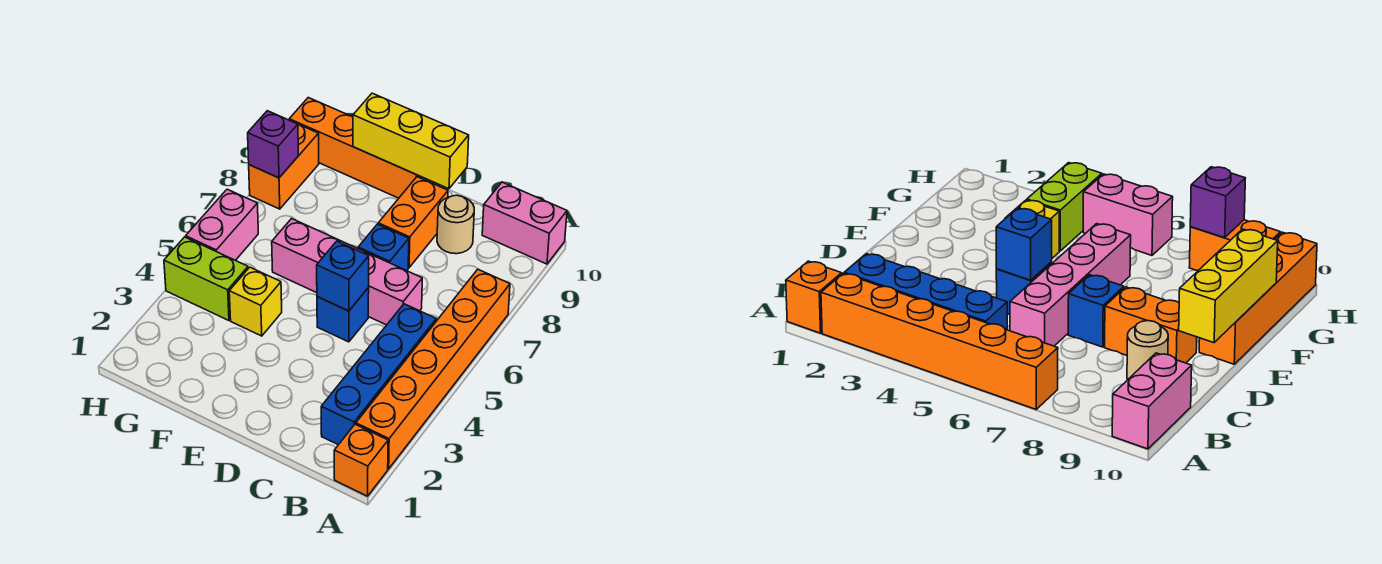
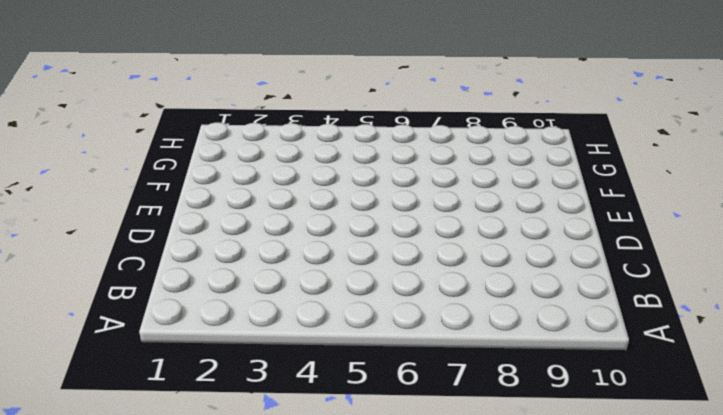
none -> orange 1x1 brick [334,424,388,496]
none -> orange 1x6 brick [356,269,510,469]
none -> pink 1x2 brick [482,182,567,264]

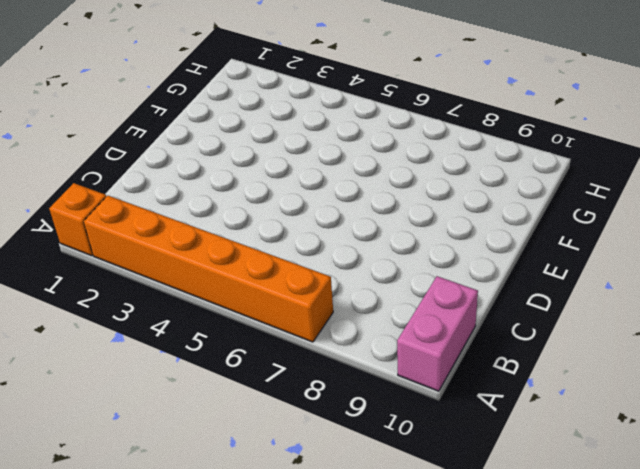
none -> blue 1x4 brick [321,304,436,445]
none -> pink 1x4 brick [272,219,422,325]
none -> tan 1x1 round brick [437,195,474,254]

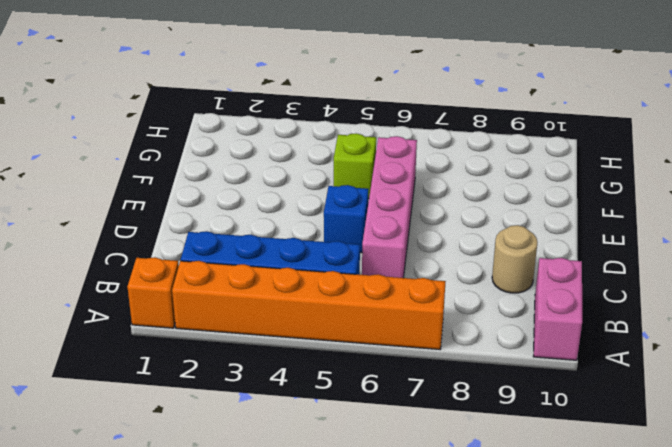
lime 1x1 brick [334,133,376,199] -> none
none -> blue 1x1 brick [358,224,409,271]
none -> orange 1x2 brick [378,177,448,268]
none -> orange 1x4 brick [289,98,434,198]

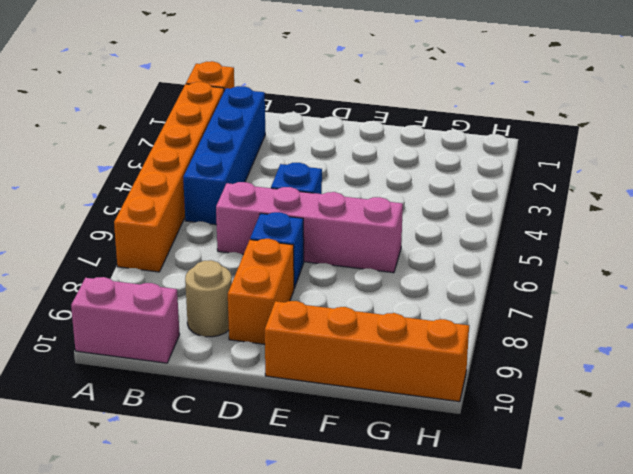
none -> yellow 1x1 brick [229,267,282,336]
none -> lime 1x2 brick [164,237,248,320]
none -> pink 1x2 brick [186,189,258,260]

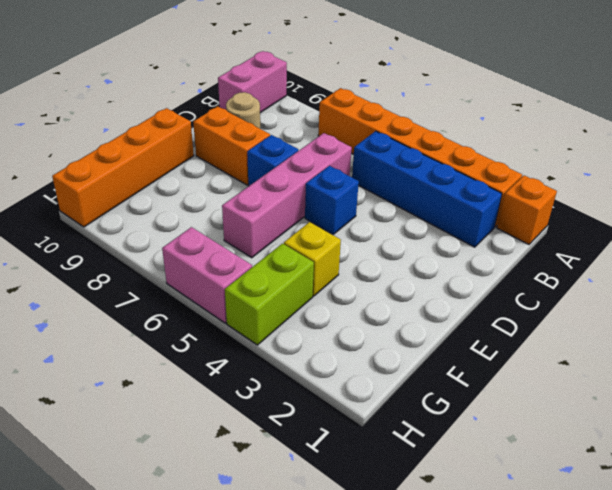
none -> orange 1x2 brick [249,125,319,209]
none -> blue 1x1 brick [317,241,369,311]
none -> yellow 1x3 brick [353,93,469,189]

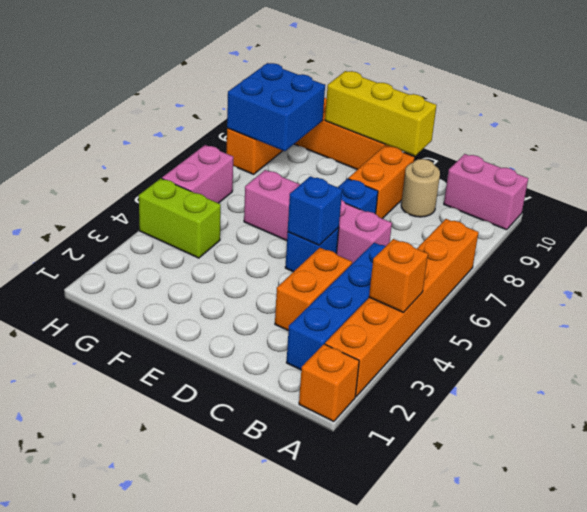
orange 1x1 brick [369,239,428,312] -> none
orange 1x2 brick [275,248,352,331] -> none
blue 2x2 brick [227,63,325,151] -> purple 1x1 brick [248,111,298,178]
none -> yellow 1x1 brick [229,267,282,336]

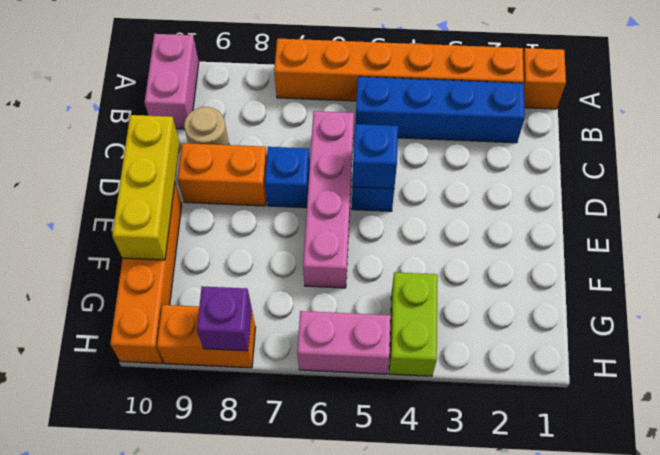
none -> yellow 1x1 brick [229,267,282,336]

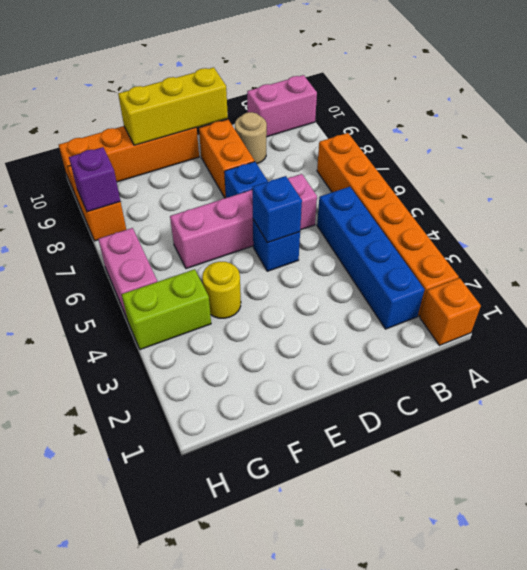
yellow 1x1 round brick [202,262,241,318] -> yellow 1x1 brick [229,267,282,336]

